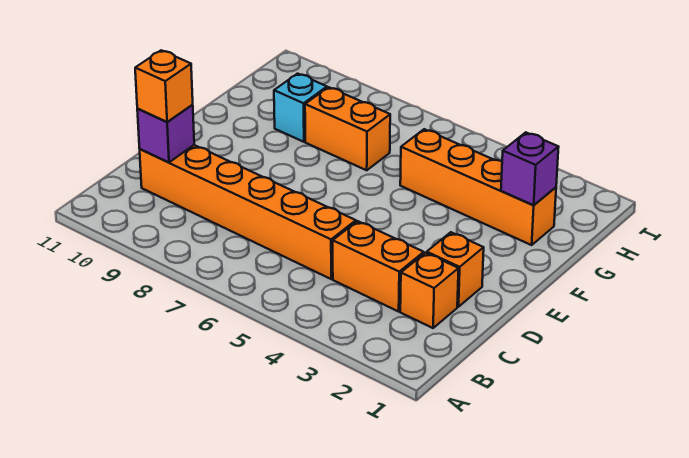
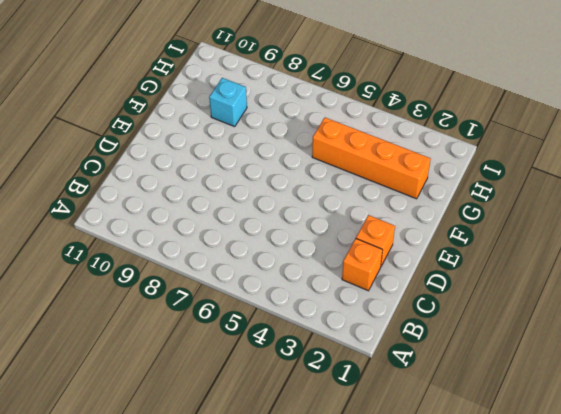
none -> orange 1x2 brick [333,221,424,312]
none -> orange 1x6 brick [140,145,356,279]

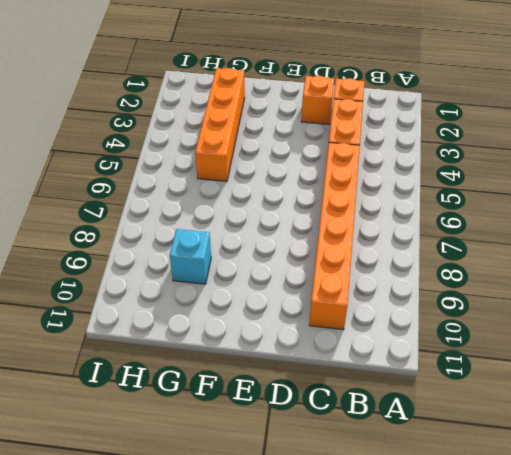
none -> orange 1x2 brick [305,87,390,170]
none -> purple 1x1 brick [137,105,194,162]

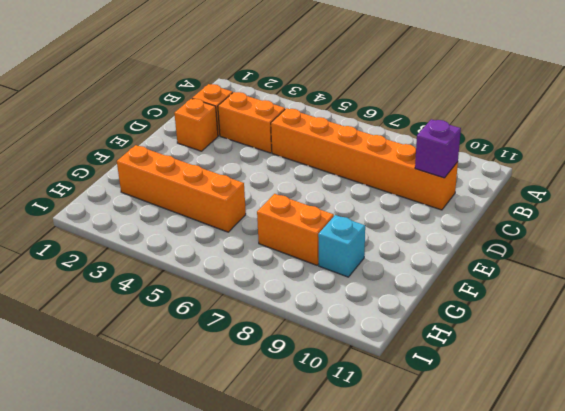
none -> purple 1x1 brick [501,132,559,205]
none -> orange 1x1 brick [135,50,193,122]

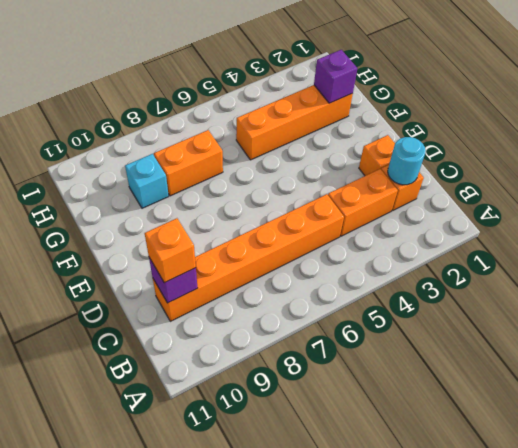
cyan 1x1 round brick [388,137,426,185] -> none

